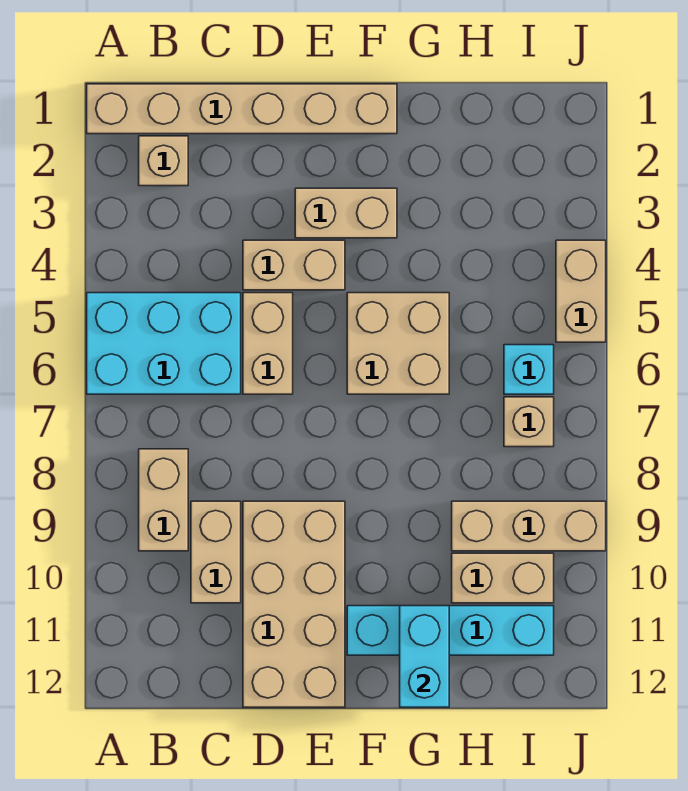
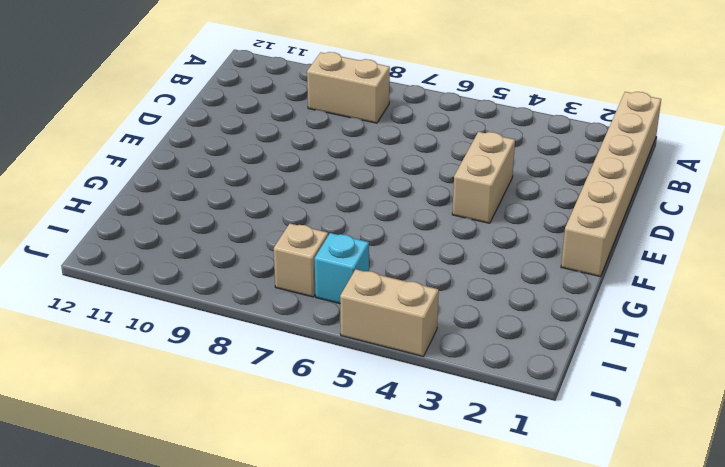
none -> cyan 2x3 brick [87,293,241,394]
none -> tan 1x1 brick [139,136,188,186]
none -> tan 1x2 brick [191,501,241,603]

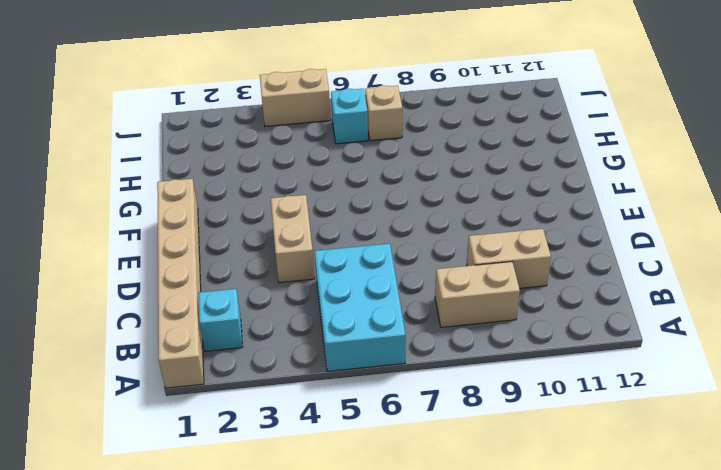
cyan 1x1 brick [198,289,242,351] -> tan 1x1 brick [139,136,188,186]
none -> tan 1x2 brick [243,293,293,394]
none -> tan 2x4 brick [243,501,345,707]
none -> tan 1x2 brick [295,188,397,238]

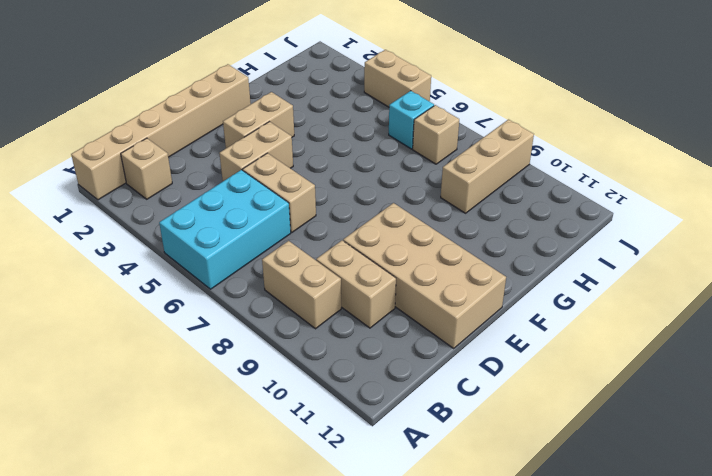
none -> tan 2x2 brick [347,293,449,394]
none -> cyan 1x4 brick [347,606,554,655]
none -> tan 1x2 brick [452,553,554,603]

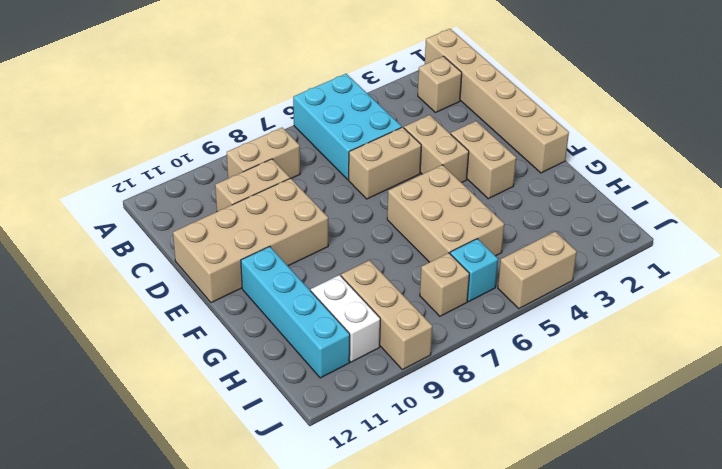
tan 2x3 brick [387,165,504,262] -> tan 2x2 brick [347,293,449,394]
white 1x2 brick [311,275,380,362] -> tan 1x2 brick [452,553,554,603]
none -> cyan 1x2 brick [400,606,449,707]

